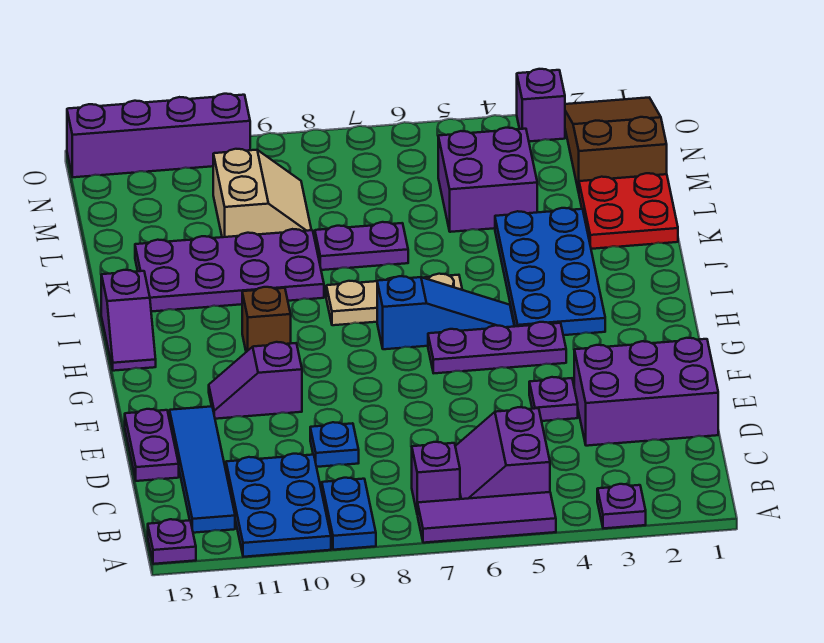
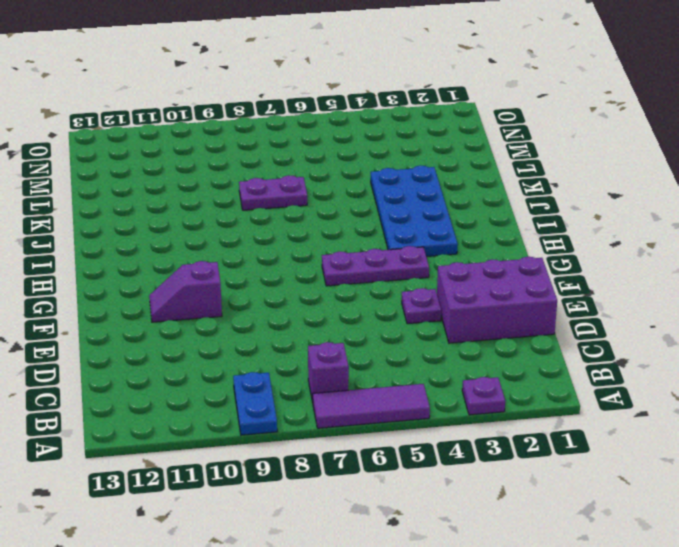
none -> blue 2x3 plate [226,454,331,557]
none -> purple 1x1 plate [148,519,196,564]
none -> purple 2x2 slope [455,407,550,499]

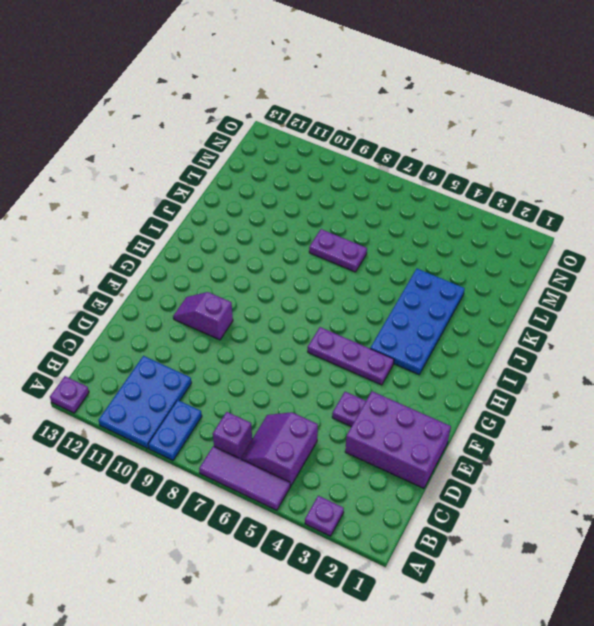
none -> blue 1x4 tile [170,406,235,533]
none -> blue 1x1 plate [310,422,359,467]
none -> purple 1x2 plate [125,409,179,481]

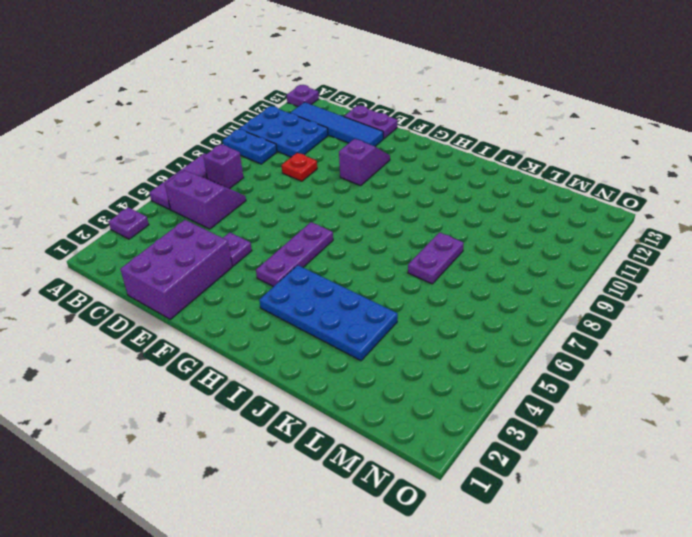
red 1x1 plate [282,153,317,181] -> blue 1x1 plate [310,422,359,467]
none -> blue 1x3 slope [377,276,515,349]
none -> brown 1x1 brick [242,287,291,352]
none -> purple 1x2 slope [101,270,156,371]

